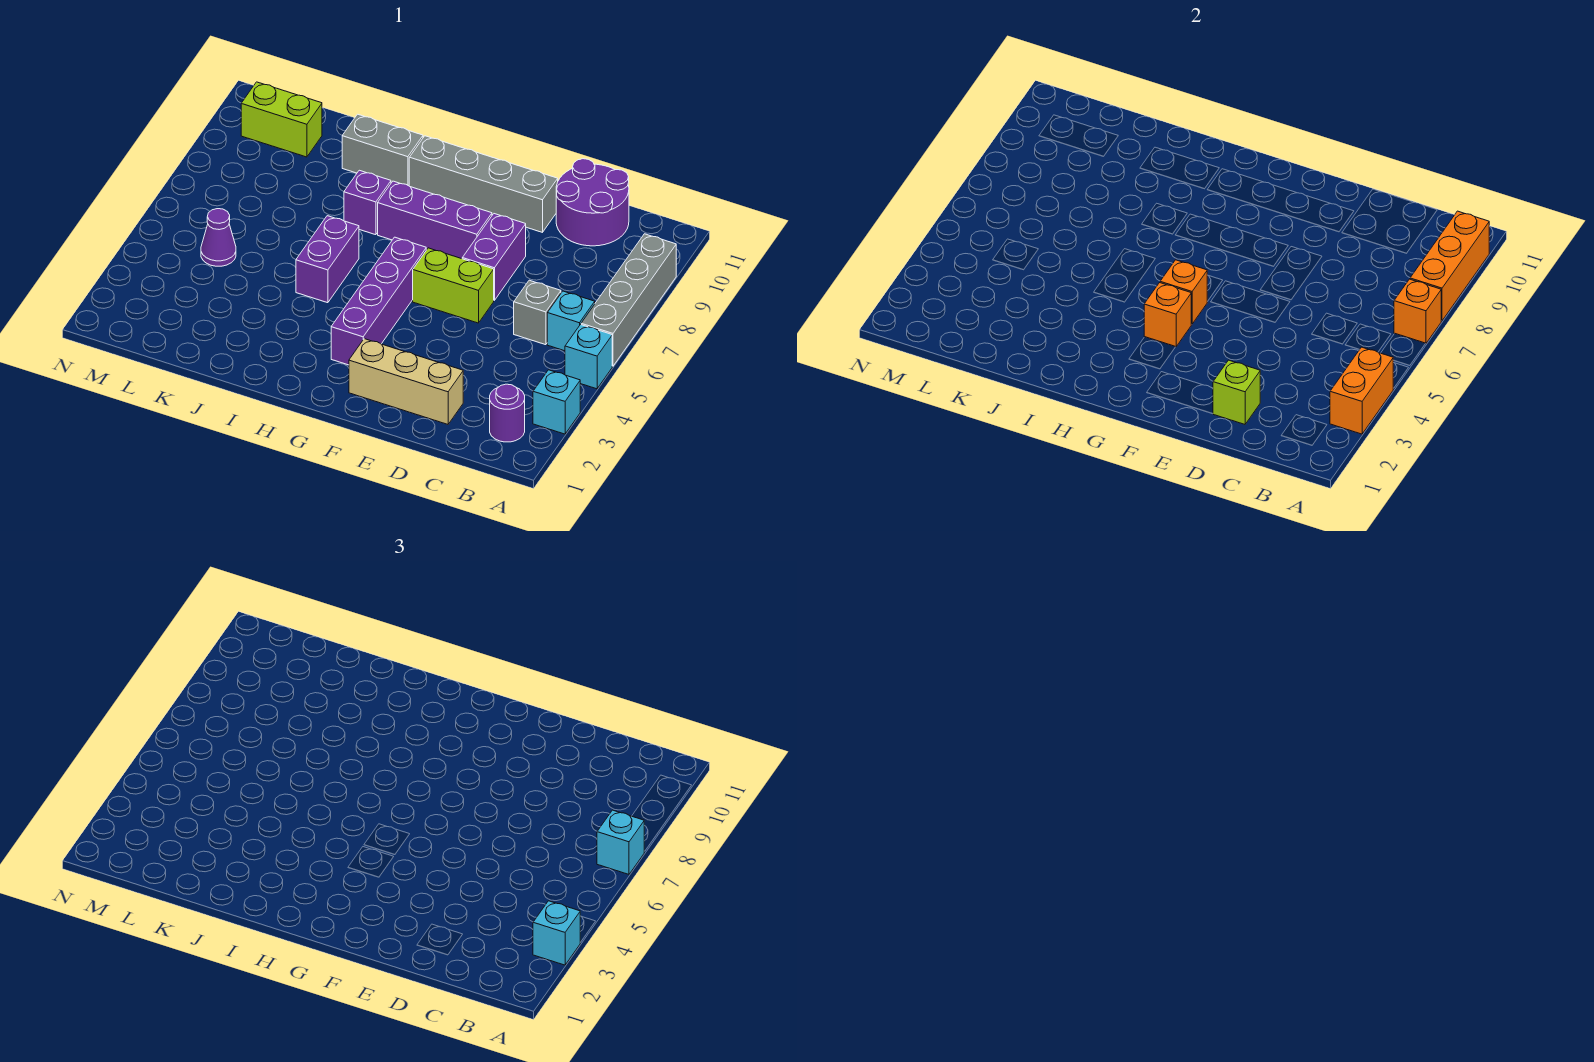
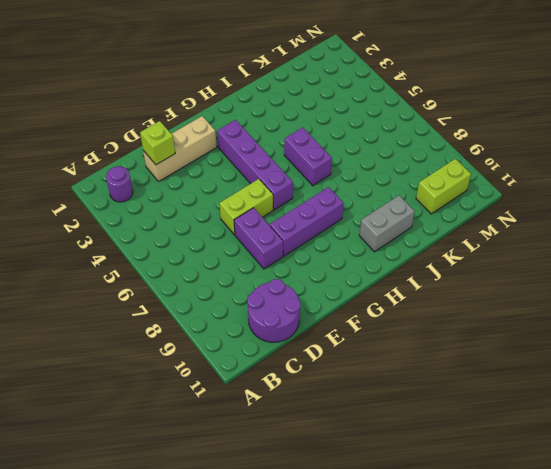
none -> cyan 1x1 brick [533,370,580,434]
none -> cyan 1x1 brick [565,325,612,389]
none -> grey 1x4 brick [581,234,676,366]

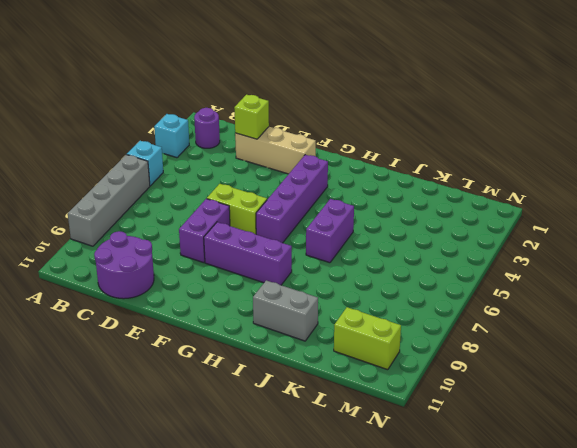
none -> cyan 1x1 brick [547,291,595,351]
none -> grey 1x1 brick [514,280,561,345]
none -> grey 1x4 brick [409,136,558,232]

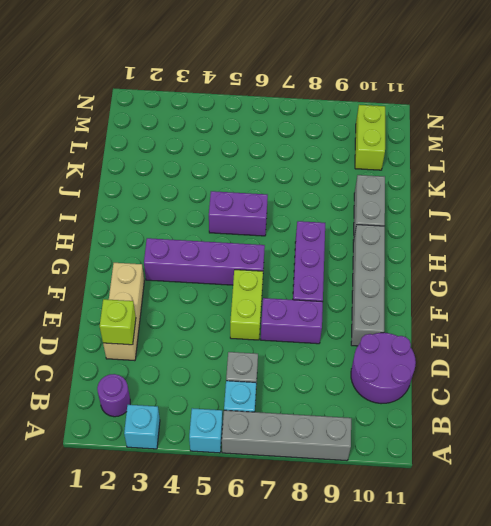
none -> purple 1x1 brick [344,170,391,235]
none -> purple 1x1 cone [201,209,236,266]
none -> orange 1x2 brick [1330,347,1394,434]

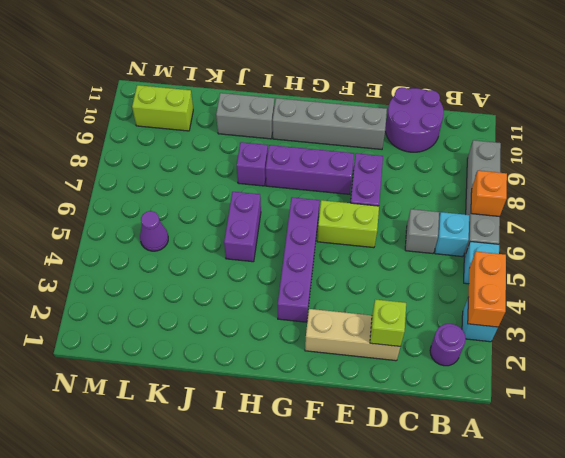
none -> orange 1x3 brick [1410,211,1489,321]
none -> orange 1x1 brick [1144,283,1191,347]
none -> orange 1x1 brick [1160,260,1207,324]

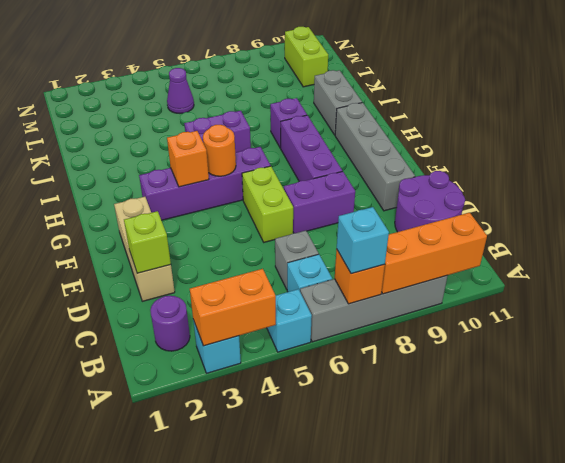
orange 1x1 round brick [203,125,236,176] -> orange 1x1 brick [1160,260,1207,324]
none -> cyan 1x1 brick [533,901,580,965]

